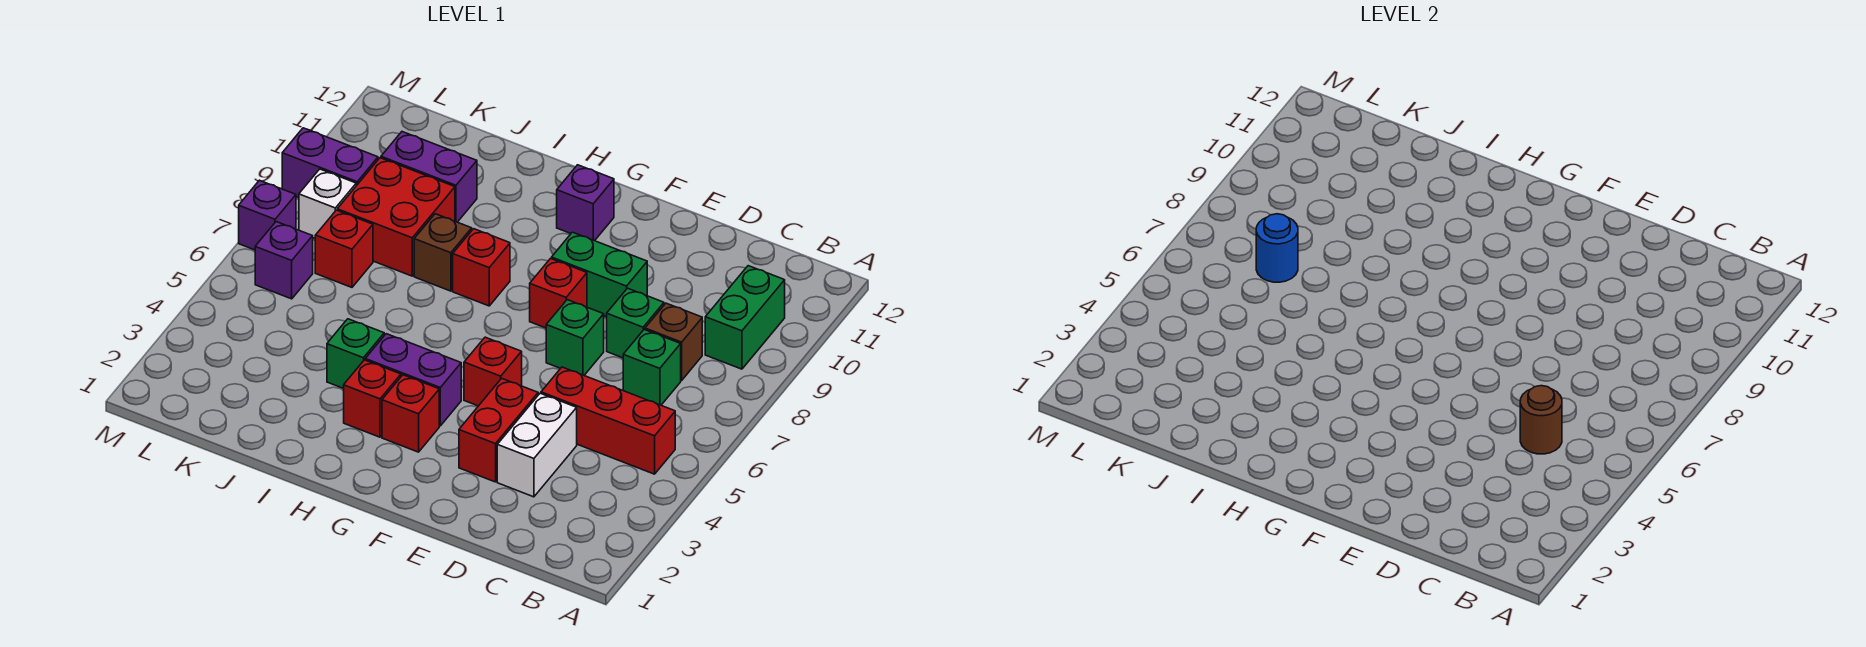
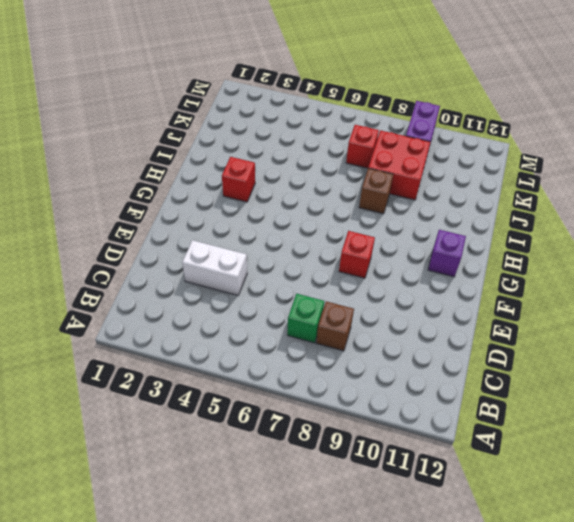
none -> red 1x3 brick [541,367,675,474]
none -> green 1x2 brick [705,266,785,369]
none -> green 1x1 brick [607,288,664,358]

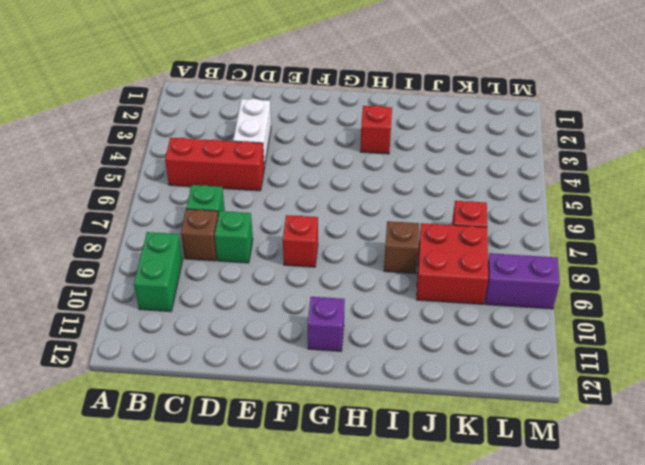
none -> red 1x2 brick [459,378,538,482]
none -> green 1x1 brick [546,300,604,375]
none -> green 1x2 brick [552,232,647,317]

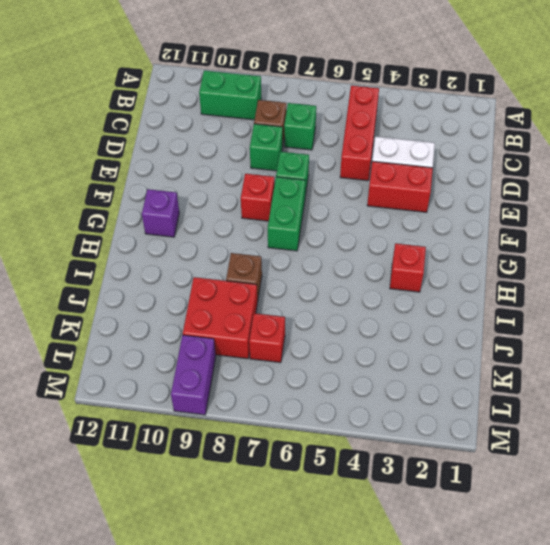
green 1x2 brick [268,177,305,251] -> green 1x2 brick moved to [552,232,647,317]
none -> red 1x1 brick [464,337,522,406]
none -> red 1x1 brick [382,375,439,452]
none -> purple 1x2 brick [365,334,461,426]

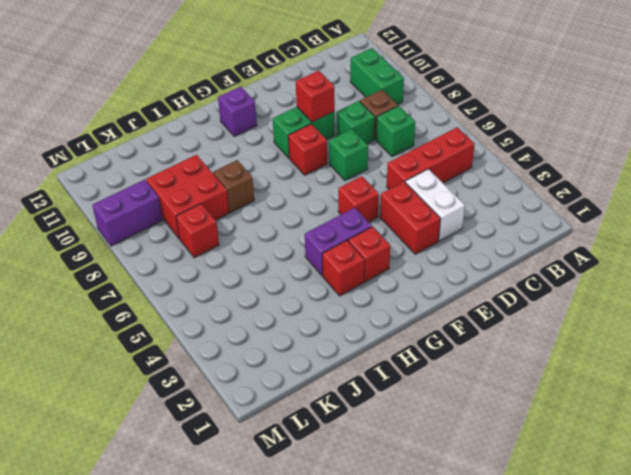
red 1x1 brick [296,71,335,122] -> red 1x1 brick moved to [453,229,510,306]
none -> green 1x1 brick [327,319,384,389]
none -> purple 1x2 brick [381,132,477,222]
none -> purple 1x1 brick [255,222,313,299]

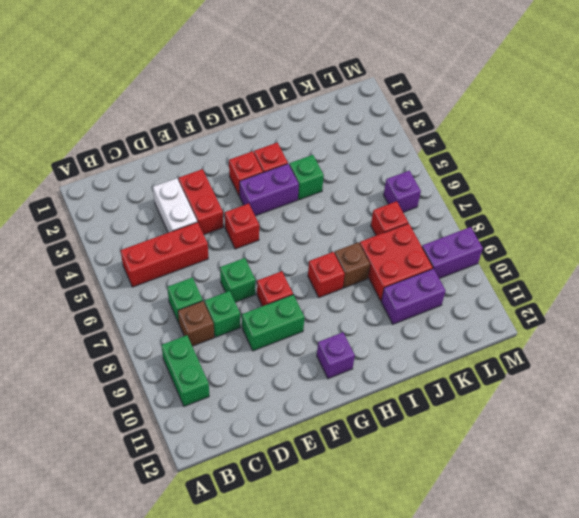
none -> white 1x1 brick [299,169,356,238]
none -> purple 1x1 brick [239,180,296,250]
none -> brown 1x1 round brick [1520,386,1562,454]

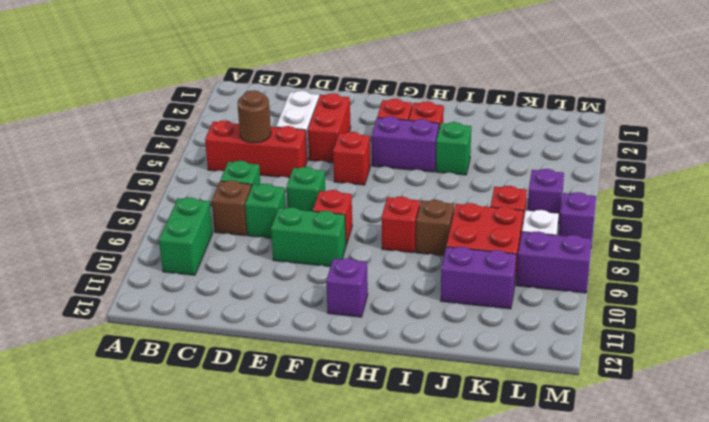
none -> blue 1x1 round brick [1256,214,1298,282]

